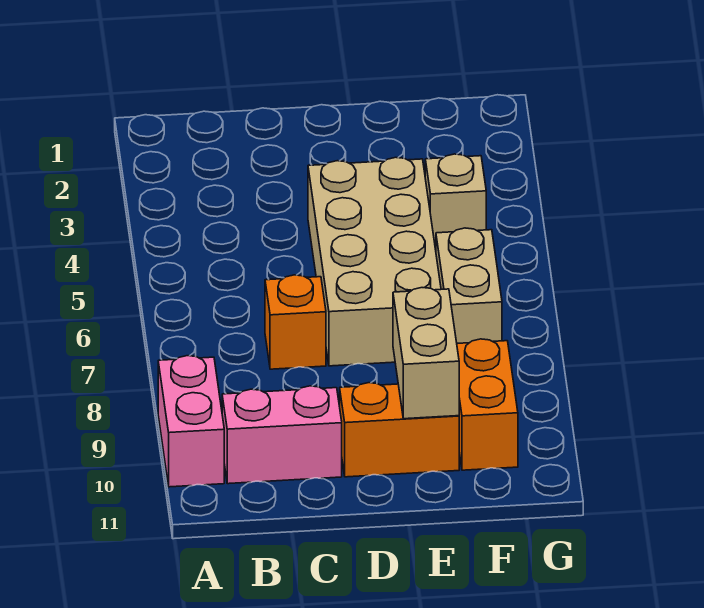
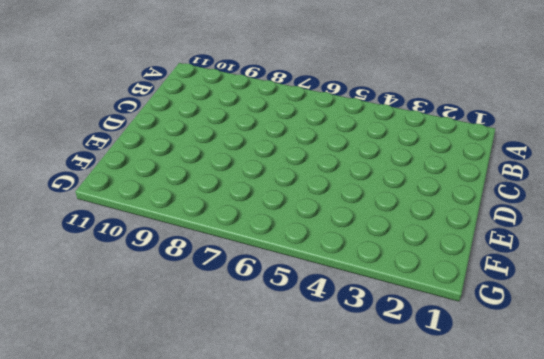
none -> pink 1x2 brick [158,356,224,487]
none -> pink 1x2 brick [222,386,342,484]

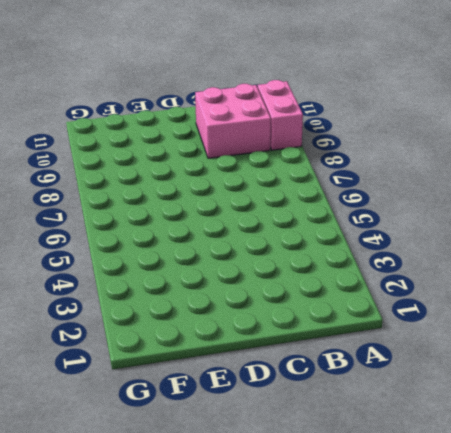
pink 2x2 brick [195,84,271,158] -> pink 1x2 brick [222,386,342,484]
none -> orange 1x1 brick [265,275,326,369]
none -> tan 2x4 brick [308,157,441,366]

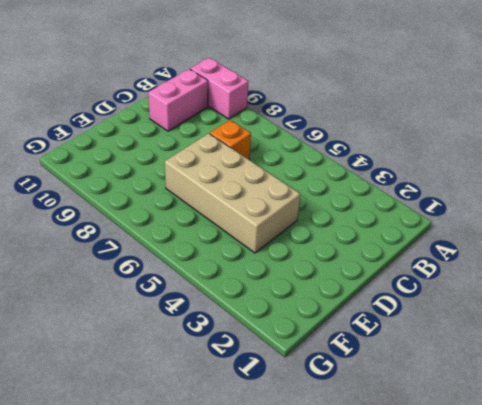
none -> orange 1x2 brick [340,383,459,477]
none -> tan 1x1 brick [425,154,486,248]

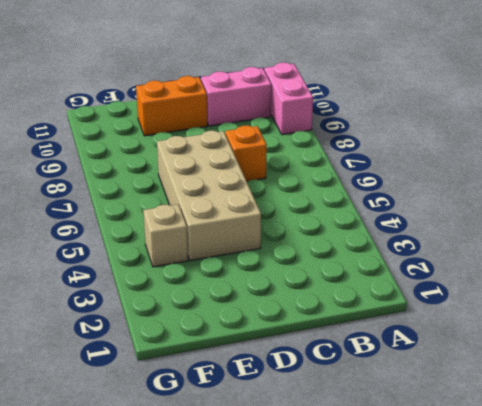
none -> tan 1x2 brick [436,228,502,343]
none -> orange 1x2 brick [457,339,518,470]

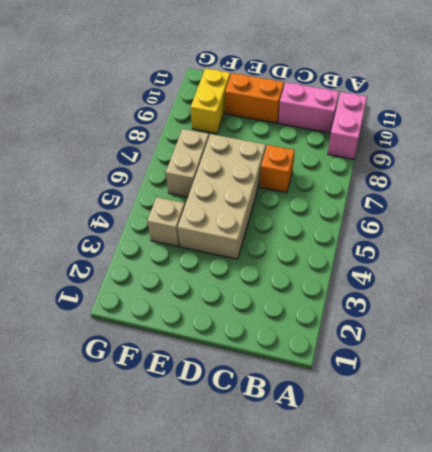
yellow 1x2 brick [191,68,230,134] -> orange 1x2 brick [457,339,518,470]
none -> tan 1x2 brick [393,288,459,419]

